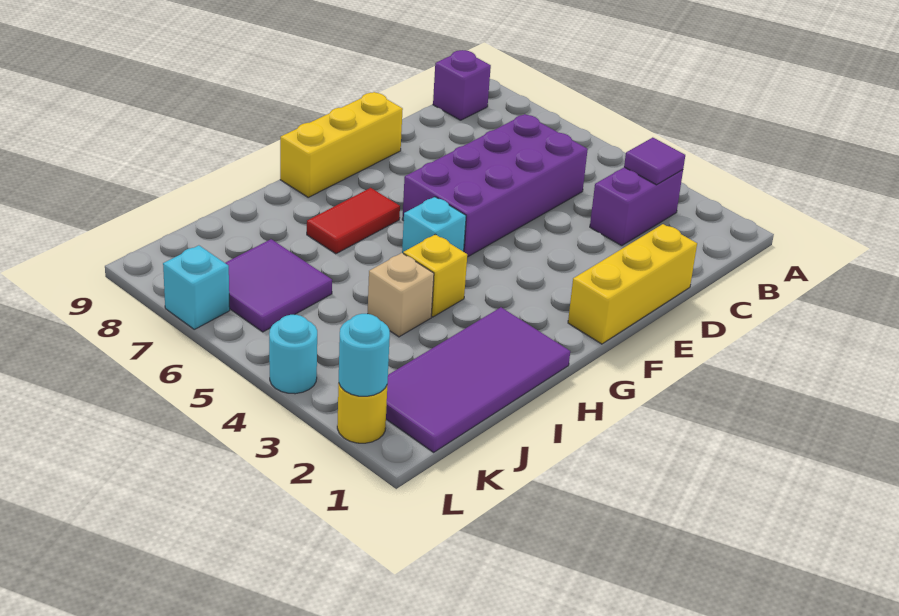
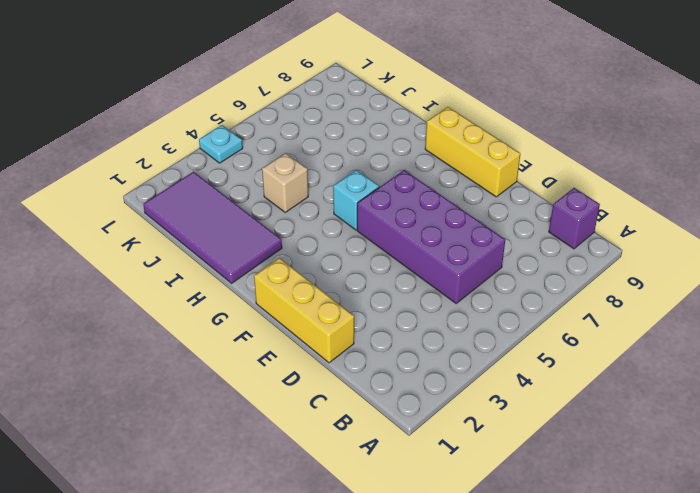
cyan 1x1 plate [199,125,243,163] -> cyan 1x1 round brick [269,315,317,394]
none -> purple 1x2 brick [590,167,683,246]
none -> red 1x2 tile [307,188,400,254]
none -> yellow 1x1 brick [403,234,467,317]

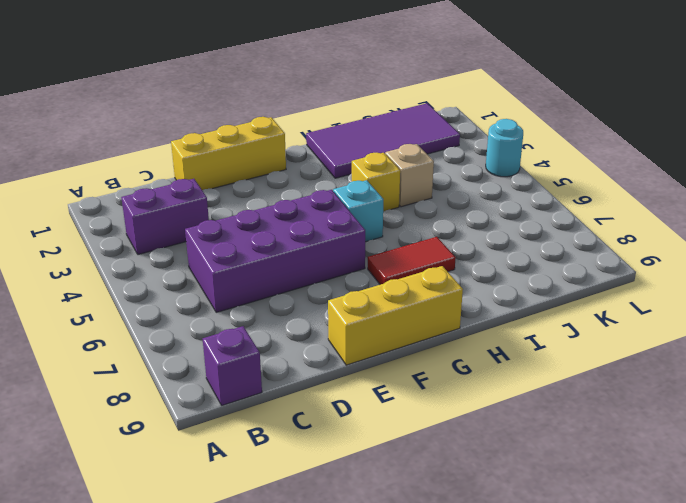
none -> purple 2x2 tile [226,239,332,332]
none -> yellow 1x1 round brick [337,383,387,443]
none -> cyan 1x1 brick [163,245,230,329]

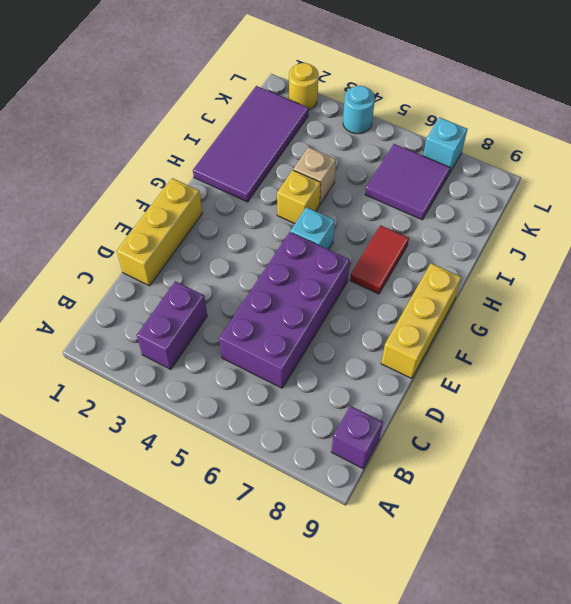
none -> purple 1x1 tile [624,138,685,185]
none -> cyan 1x1 round brick [339,314,390,396]

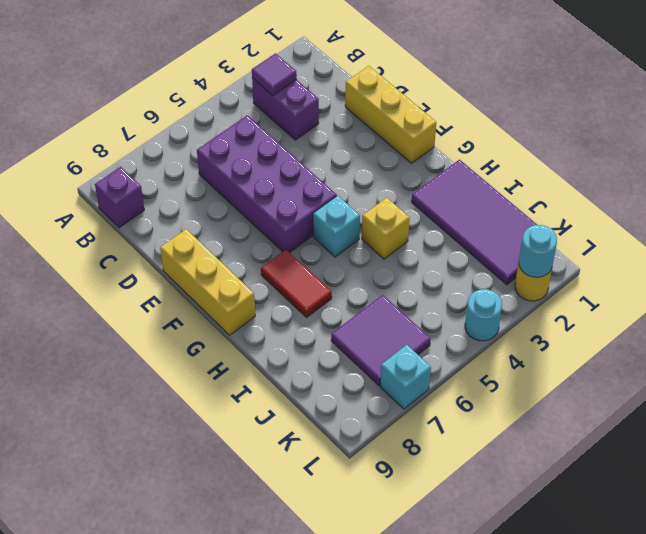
none -> tan 1x1 brick [368,253,434,337]

